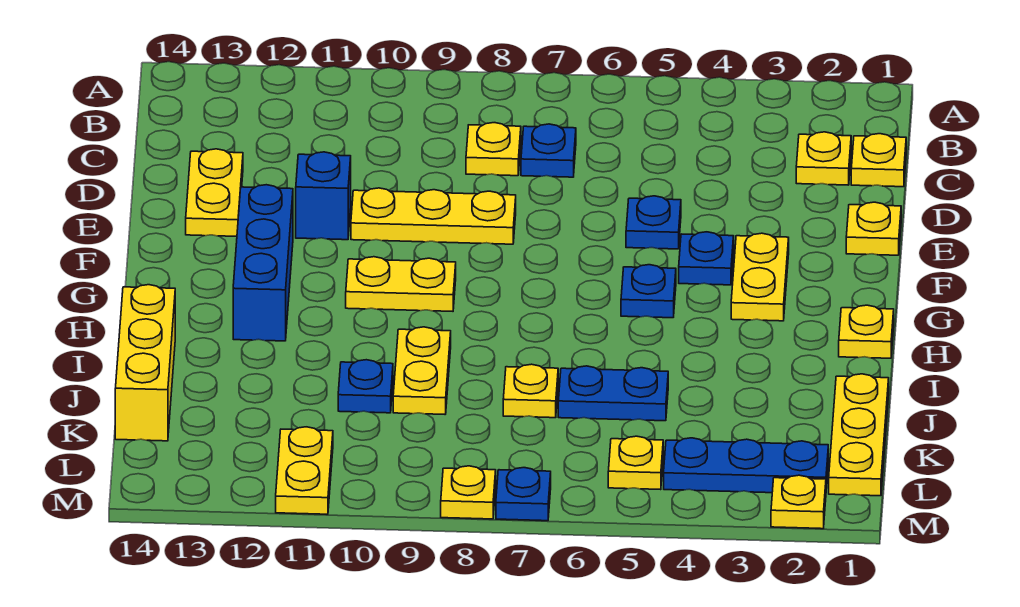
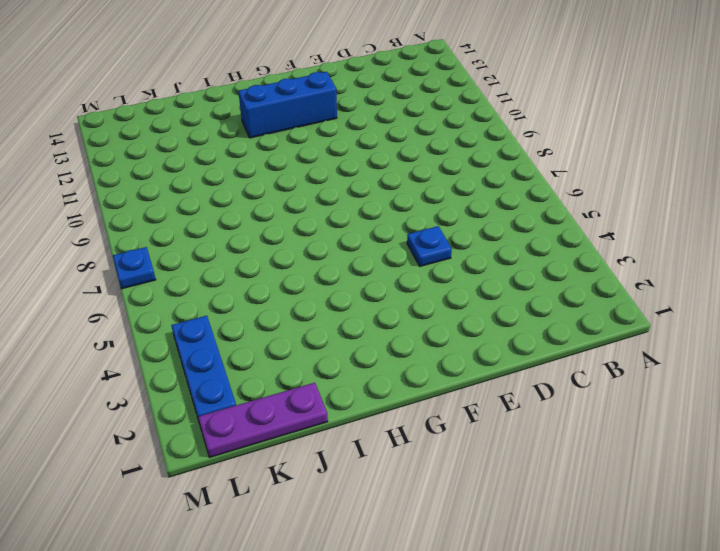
purple 1x3 plate [198,383,328,457] -> yellow 1x3 plate [829,374,889,496]
none -> yellow 1x1 plate [851,134,906,187]
none -> yellow 1x1 plate [796,132,851,185]
none -> blue 1x1 plate [521,124,576,177]

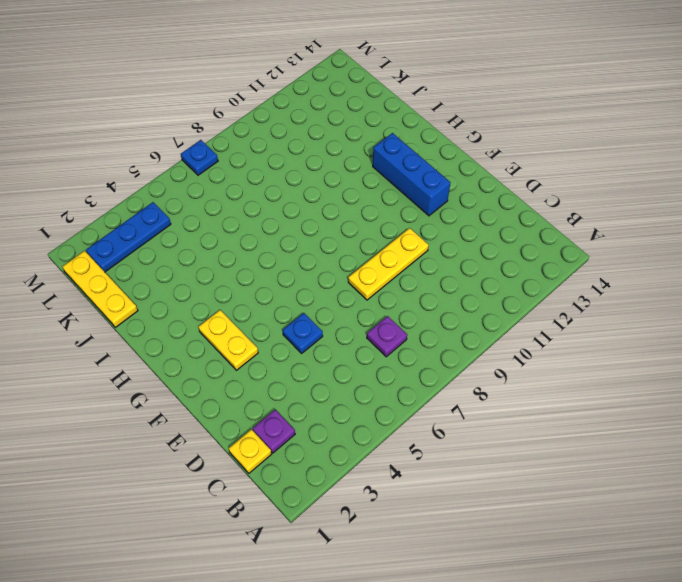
purple 1x1 plate [253,410,295,453] -> yellow 1x1 plate [796,132,851,185]
purple 1x1 plate [367,316,407,357] -> blue 1x1 plate [521,124,576,177]
none -> yellow 1x1 plate [466,123,521,176]
none -> yellow 1x2 plate [186,149,243,236]
none -> yellow 1x1 plate [846,202,901,255]

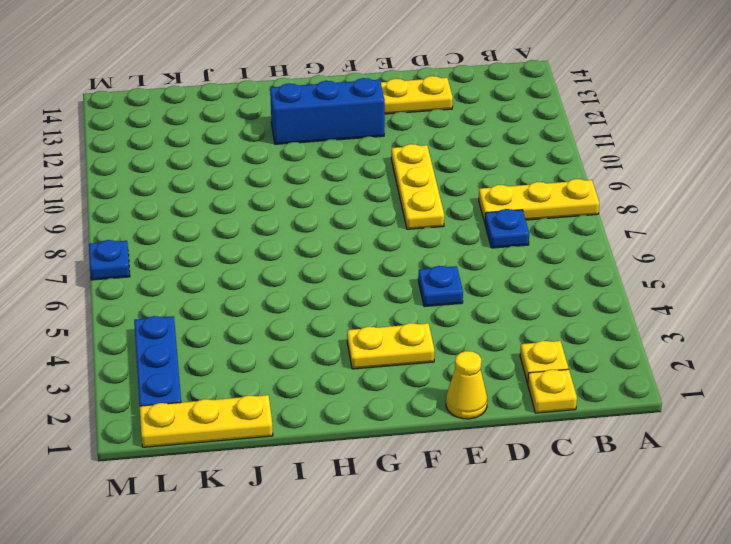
yellow 1x3 plate [479,179,599,222] -> yellow 1x1 plate [466,123,521,176]
yellow 1x1 cone [446,351,487,419] -> yellow 1x1 plate [846,202,901,255]
none -> blue 1x1 brick [296,152,351,240]
none -> blue 1x1 plate [679,232,734,285]
none -> blue 1x1 plate [621,265,676,318]

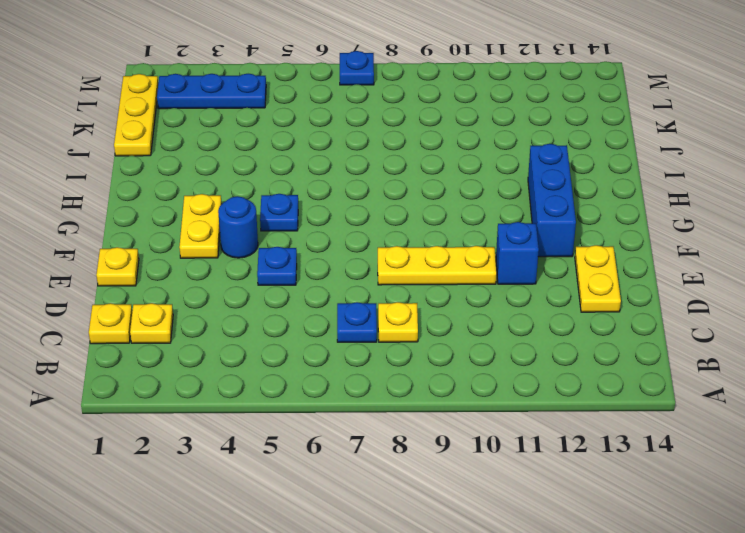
blue 1x1 round brick [218,196,258,258] -> blue 1x1 plate [679,232,734,285]
none -> yellow 1x2 plate [346,257,456,311]
none -> yellow 1x1 plate [839,305,894,358]
none -> yellow 1x2 plate [393,327,451,414]

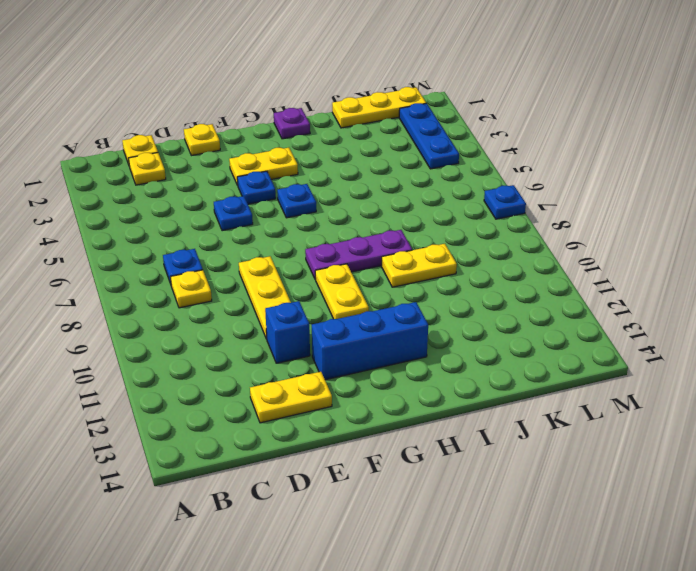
purple 1x3 plate [305,230,412,280] -> none
purple 1x1 plate [274,108,310,139] -> yellow 1x1 plate [839,305,894,358]
none -> yellow 1x3 brick [115,285,175,441]
none -> blue 1x2 plate [558,366,668,421]
none -> yellow 1x1 plate [503,364,558,418]

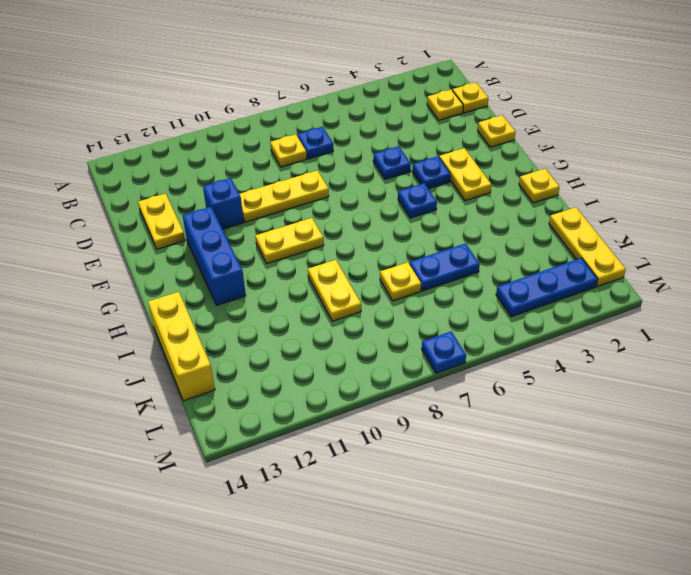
none -> blue 1x1 plate [338,360,393,413]
none -> yellow 1x1 plate [608,436,663,490]
none -> yellow 1x2 plate [276,427,333,514]

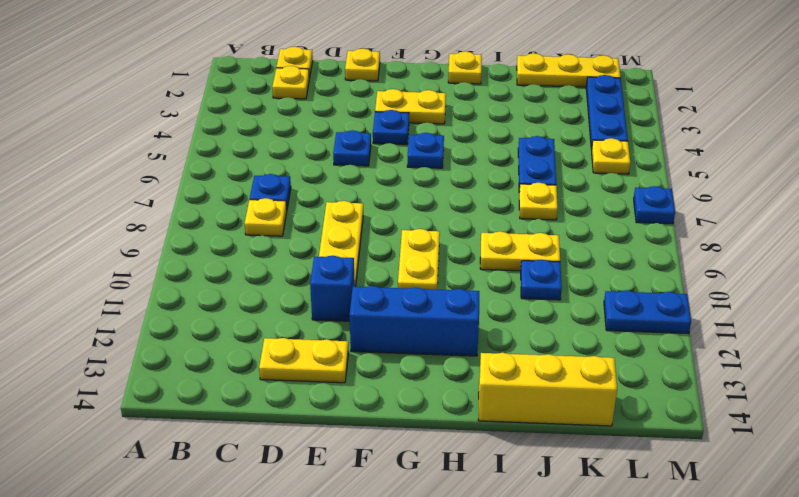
blue 1x2 plate [604,290,691,333] -> yellow 1x2 plate [276,427,333,514]
none -> yellow 1x1 plate [771,475,826,529]
none -> yellow 1x1 plate [441,466,496,519]

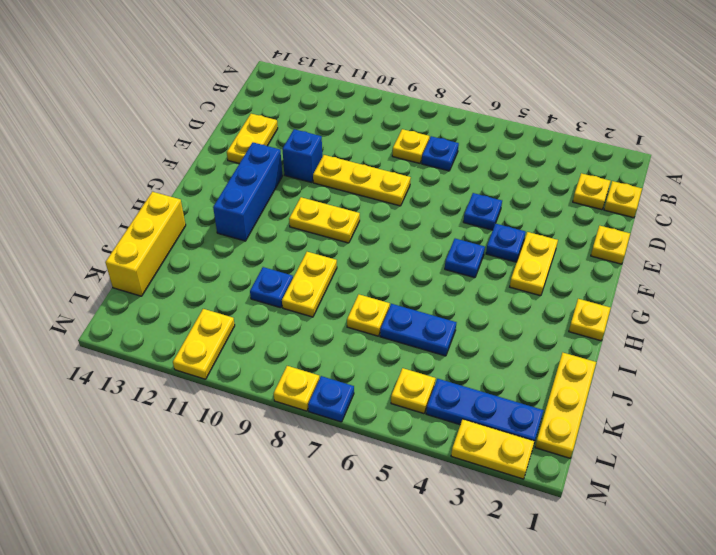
yellow 1x2 plate [451,419,535,479] -> yellow 1x1 plate [771,475,826,529]

